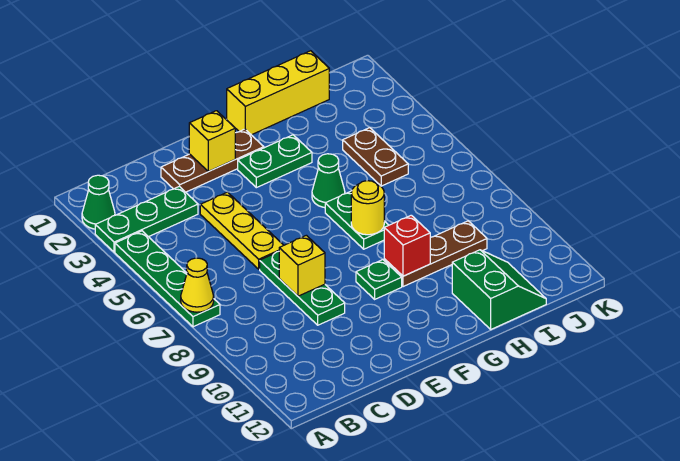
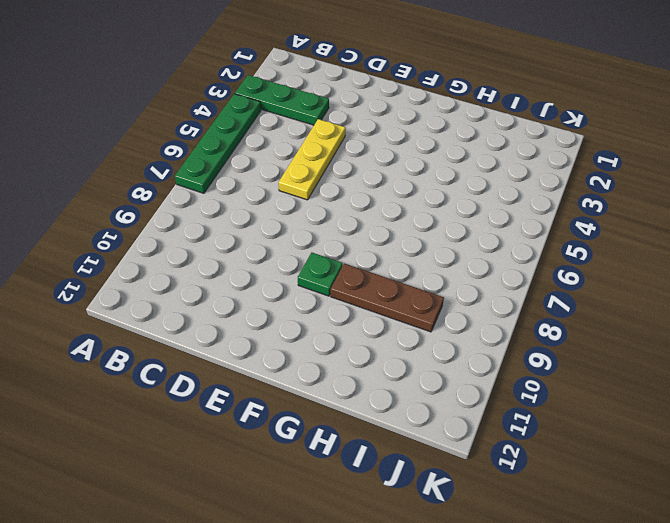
none -> green 1x1 cone [82,175,115,229]
none -> brown 1x3 plate [161,129,264,192]
none -> green 1x3 plate [260,251,345,325]

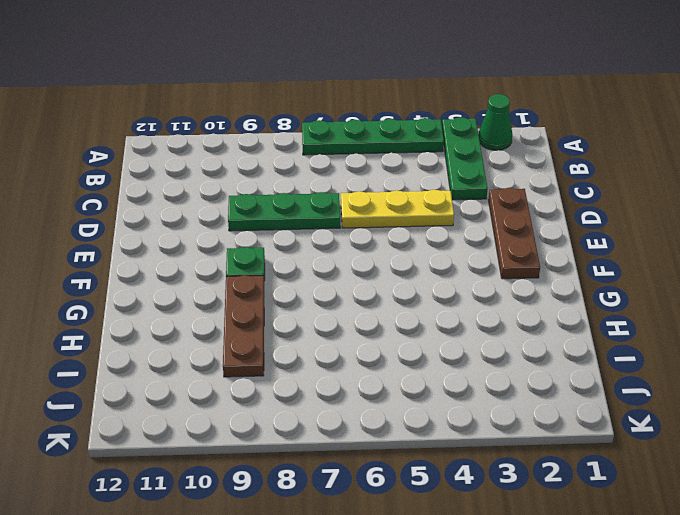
none -> green 1x2 plate [238,135,312,188]
none -> yellow 1x3 brick [227,51,329,135]
none -> green 1x1 cone [312,154,345,208]

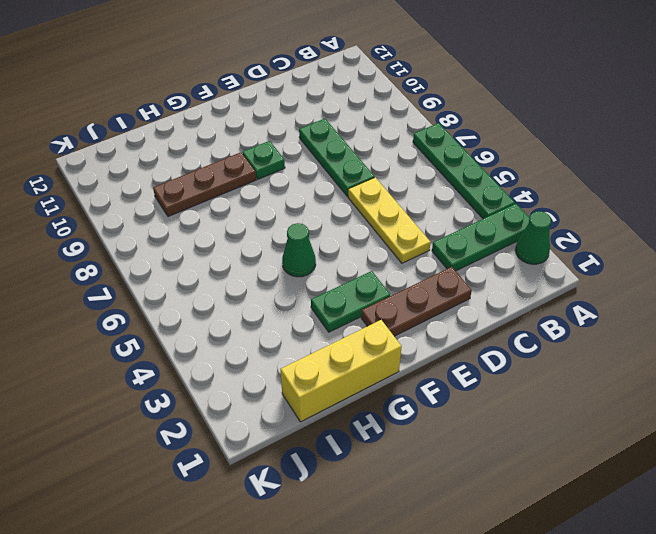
none -> green 1x2 plate [325,191,389,249]
none -> green 2x2 slope [452,250,546,329]
none -> brown 1x2 plate [343,128,408,186]

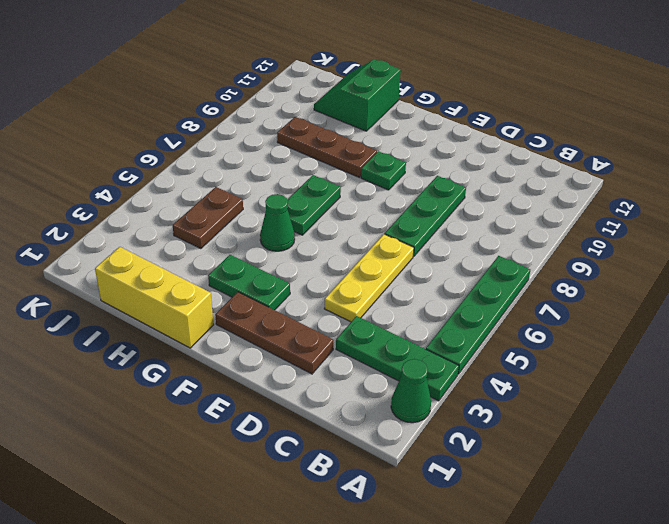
none -> yellow 1x1 cone [181,258,214,312]
none -> yellow 1x1 brick [279,235,325,296]
none -> yellow 1x1 brick [189,111,235,171]

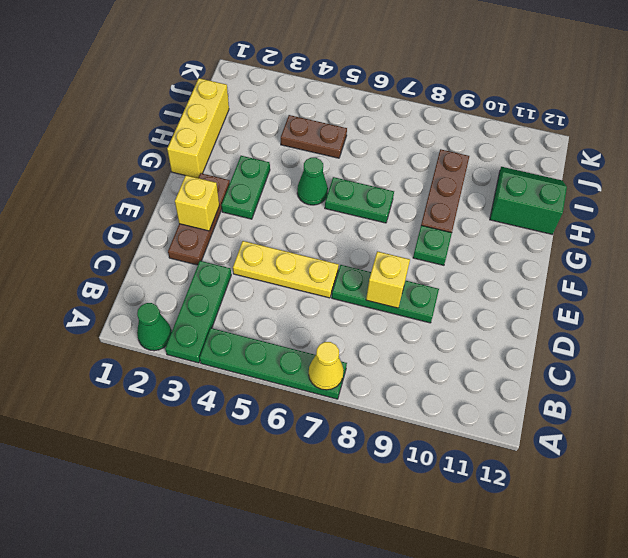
none -> yellow 1x1 round brick [351,181,384,235]
none -> red 1x1 brick [384,215,430,276]

